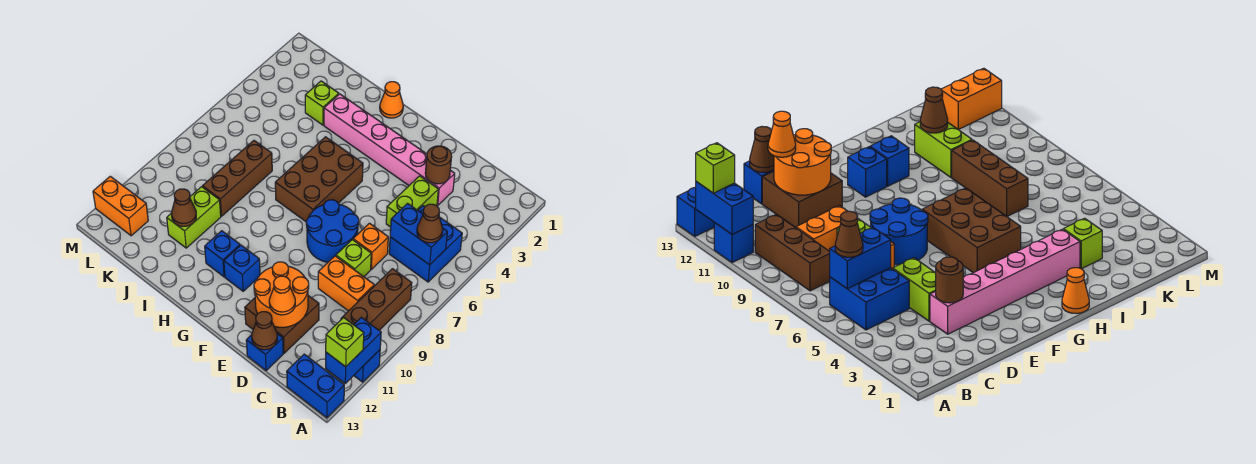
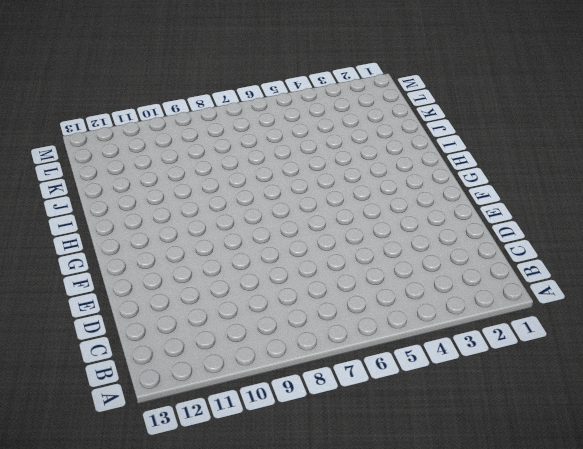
none -> blue 1x1 brick [354,350,380,382]
none -> blue 1x2 brick [287,354,344,418]
none -> blue 2x2 brick [389,206,462,282]

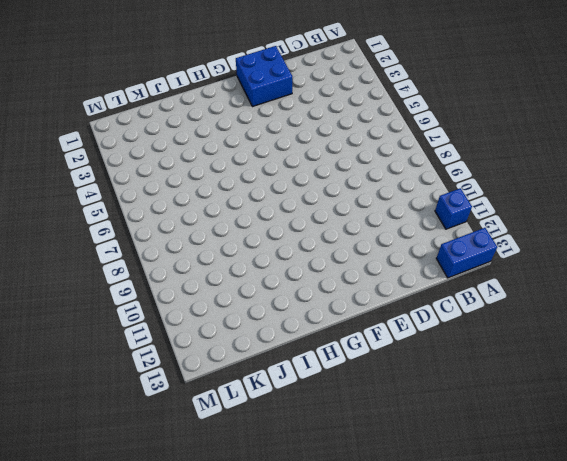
blue 2x2 brick [236,46,293,107] -> blue 2x2 brick moved to [389,206,462,282]
none -> brown 1x3 brick [341,269,412,330]
none -> orange 1x2 brick [318,256,374,311]
none -> pink 1x6 brick [324,94,455,205]

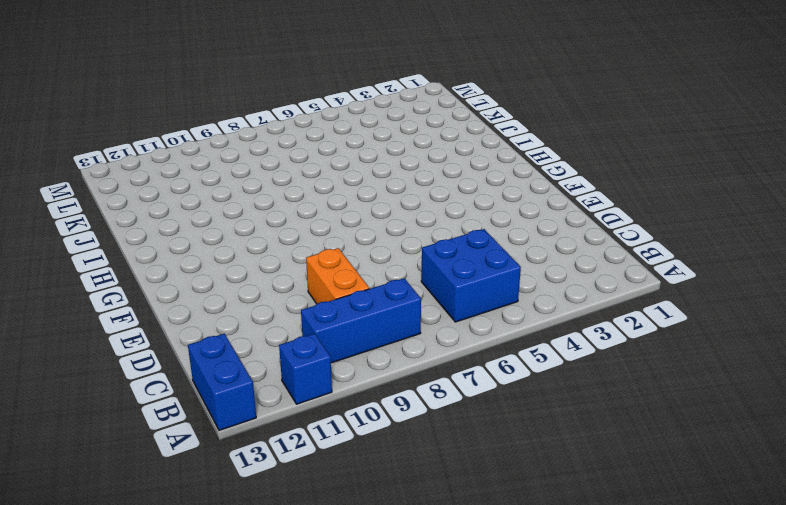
blue 1x3 brick [301,278,421,363] -> brown 1x3 brick [341,269,412,330]
none -> pink 1x6 brick [324,94,455,205]
none -> lime 1x2 brick [386,176,438,227]
none -> orange 1x1 brick [353,223,388,269]

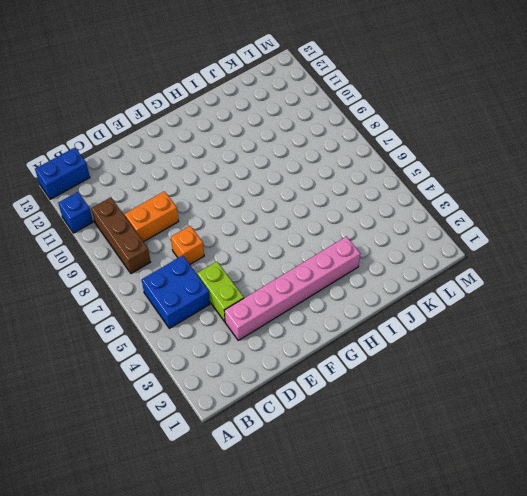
none -> lime 1x1 brick [336,240,371,277]
none -> brown 2x2 brick [245,296,319,353]
none -> blue 1x1 brick [246,334,283,371]

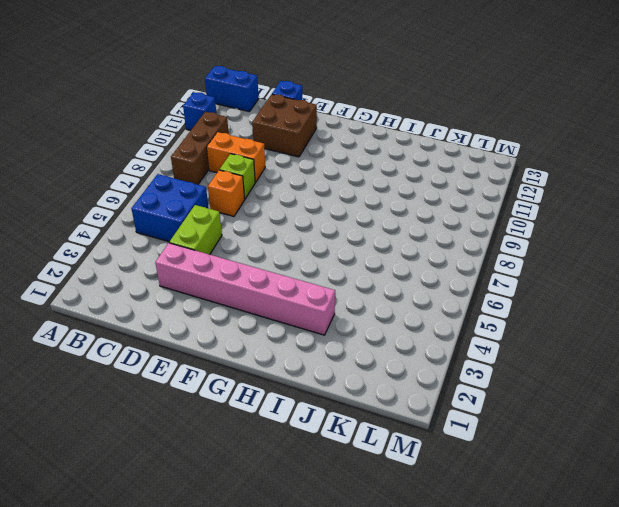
none -> blue 2x2 round brick [306,200,359,262]
none -> brown 2x3 brick [275,137,363,222]
none -> blue 1x1 brick [224,245,260,291]

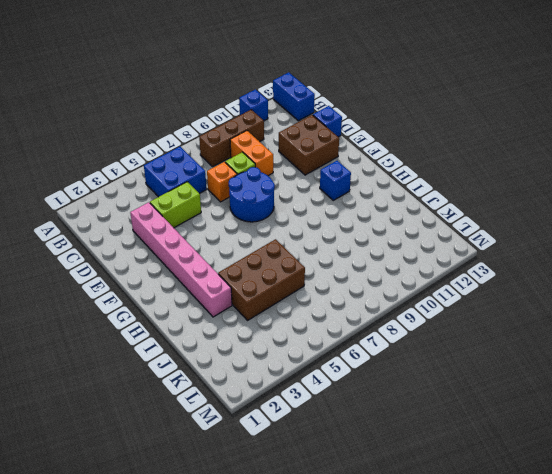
brown 2x3 brick [218,239,305,320] -> brown 2x3 brick moved to [275,137,363,222]
none -> orange 1x1 cone [380,82,403,118]
none -> blue 1x1 brick [205,231,240,277]
none -> lime 1x1 brick [305,81,339,125]

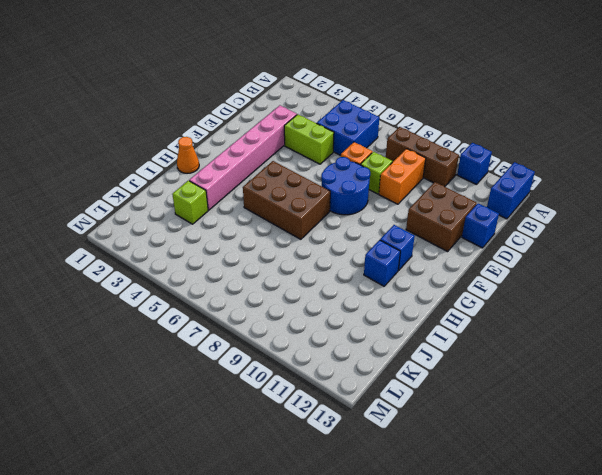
none -> brown 1x3 brick [203,141,272,216]
none -> lime 1x2 brick [167,187,221,248]
none -> orange 1x2 brick [93,176,148,236]

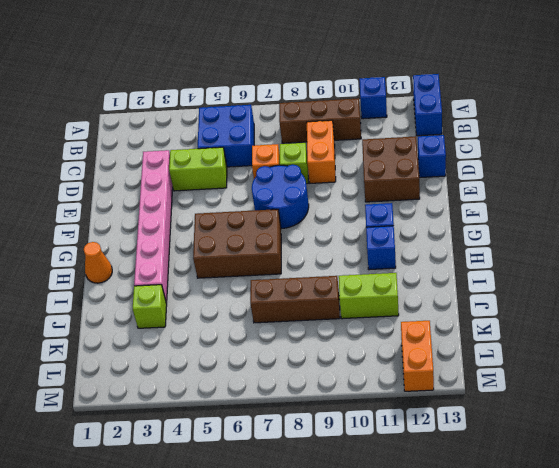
none -> blue 1x2 brick [326,317,381,383]
none -> blue 1x2 brick [390,204,447,265]
none -> brown 1x1 round brick [425,146,452,184]

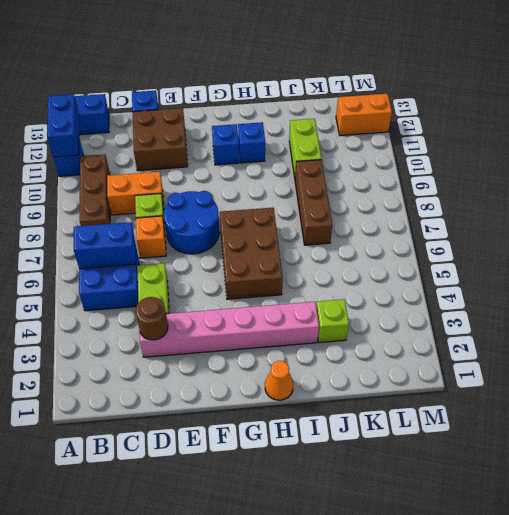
none -> orange 2x2 round brick [254,262,309,327]
none -> brown 1x1 cone [252,312,277,350]
none -> brown 1x1 cone [172,189,196,227]

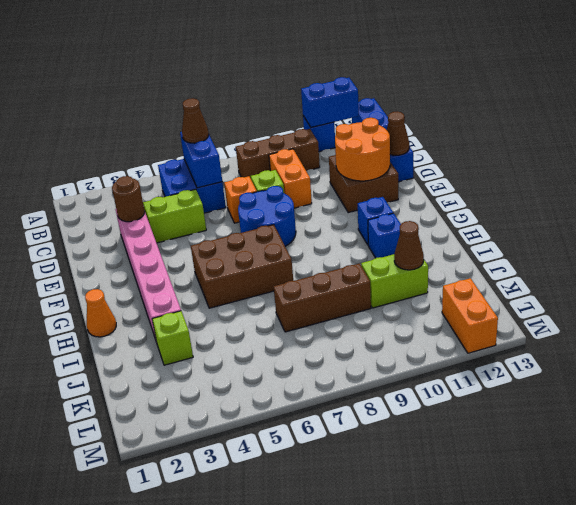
none -> lime 1x1 brick [326,318,364,367]
none -> orange 1x1 cone [269,276,295,315]

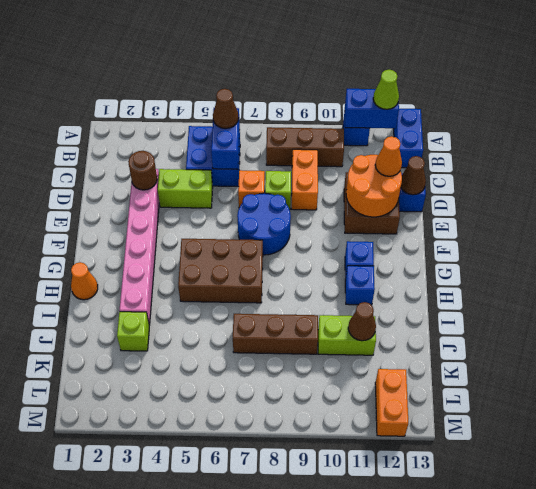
lime 1x1 cone [373,70,399,109] -> lime 1x1 brick [326,318,364,367]

